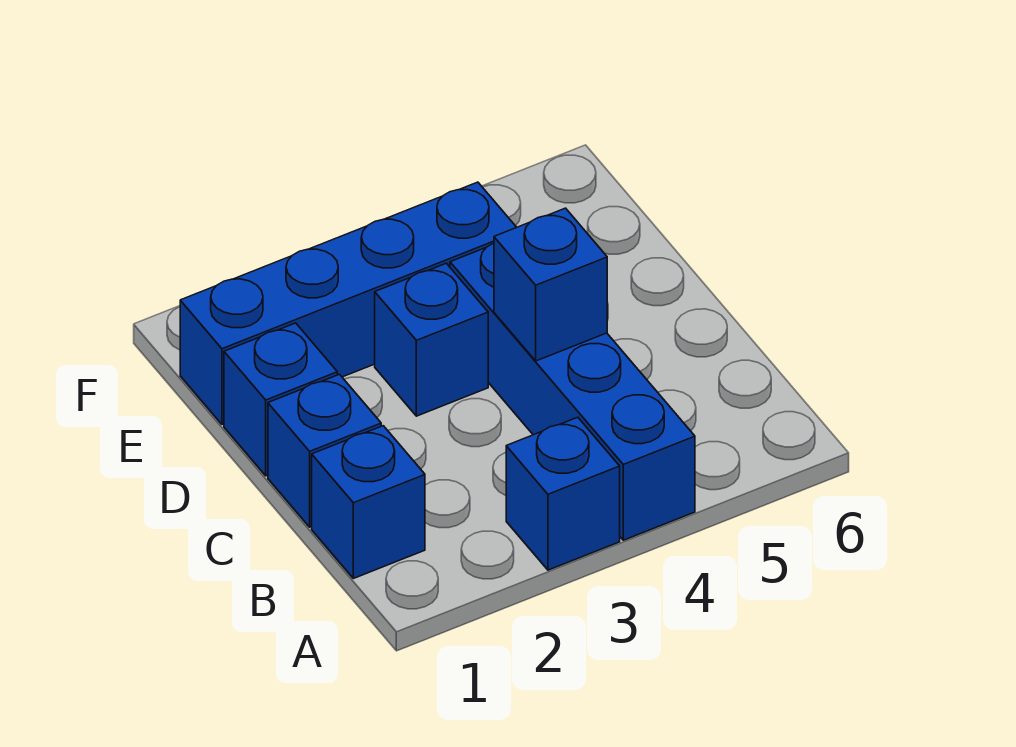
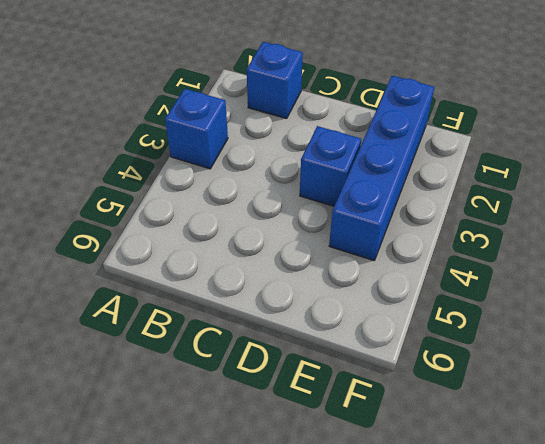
none -> blue 1x4 brick [450,243,695,540]
none -> blue 1x1 brick [268,374,381,527]

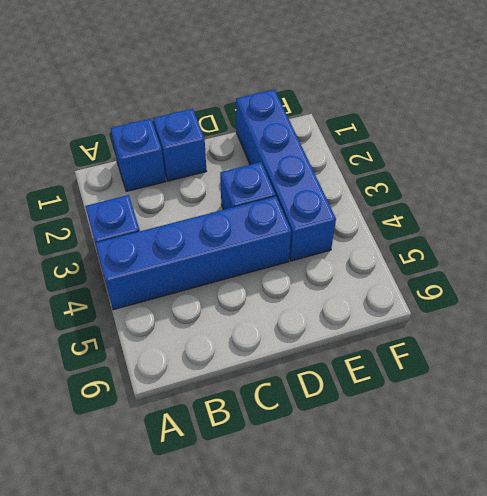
none -> blue 1x1 brick [224,323,337,476]
none -> blue 1x1 brick [494,208,607,361]

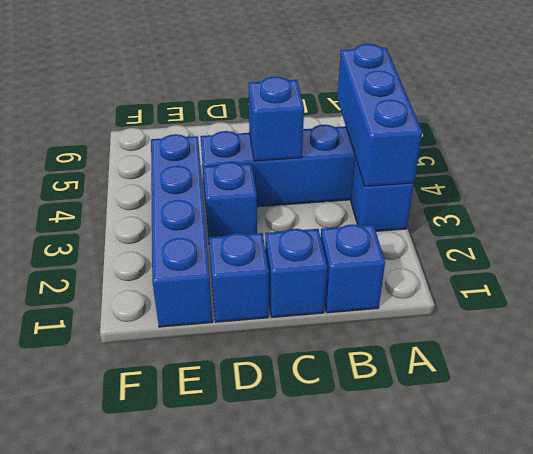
blue 1x3 brick [337,44,422,186] -> none

